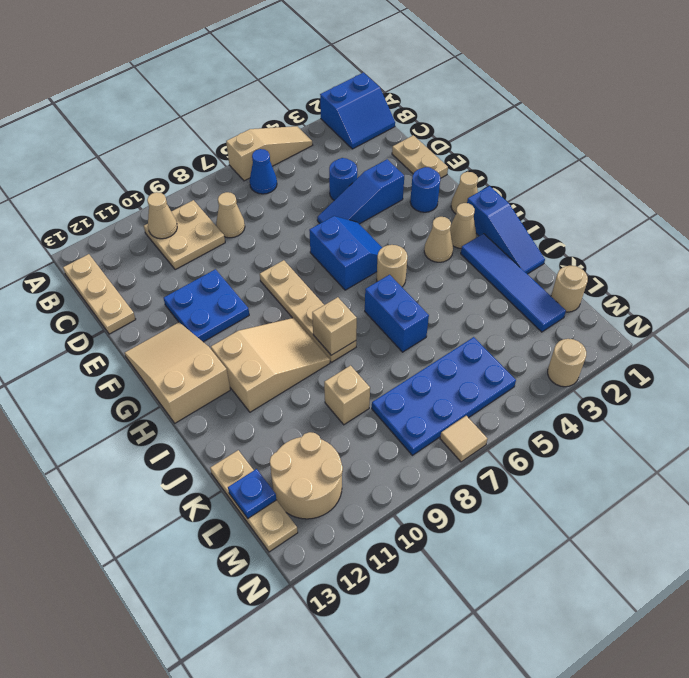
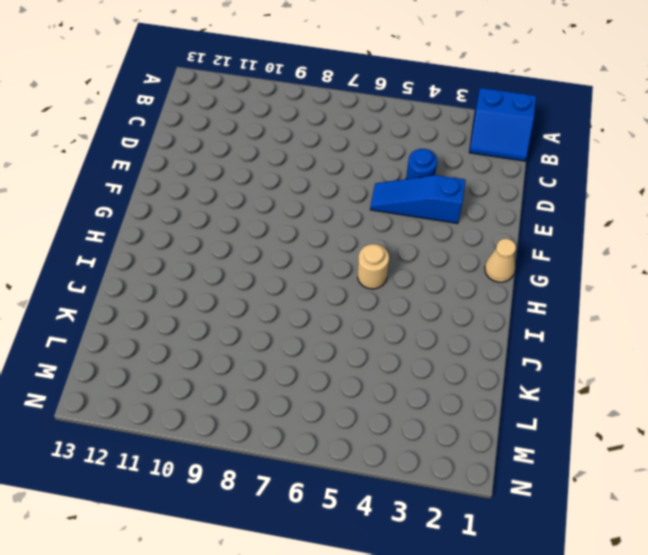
none -> tan 1x3 slope [226,126,313,181]
none -> blue 1x1 cone [250,149,277,194]
none -> tan 2x2 plate [144,200,225,270]
none -> tan 1x3 plate [63,254,136,334]

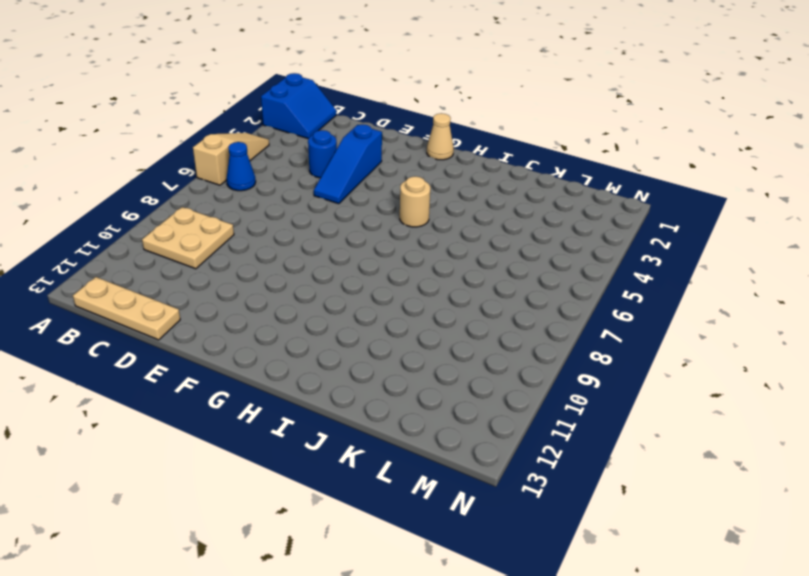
none -> tan 1x1 cone [216,192,245,238]
none -> tan 1x2 plate [392,135,448,178]
none -> blue 2x2 plate [164,269,249,342]
none -> blue 1x1 round brick [410,167,440,212]

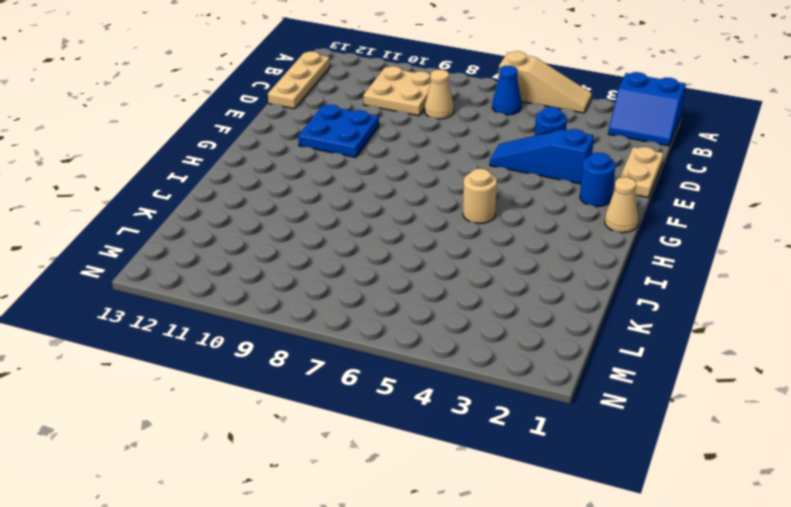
none -> blue 2x2 slope [309,216,382,290]
none -> tan 1x4 plate [260,260,356,362]
none -> tan 2x3 slope [125,322,230,423]
none -> blue 1x3 slope [467,186,545,274]

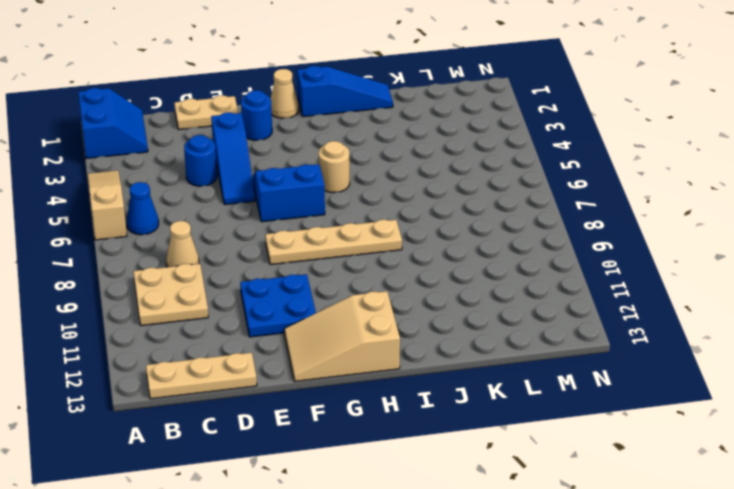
none -> tan 1x1 cone [450,203,476,248]
none -> tan 1x1 cone [424,217,453,262]
none -> tan 2x3 slope [211,318,330,412]
none -> blue 1x4 tile [461,234,566,332]

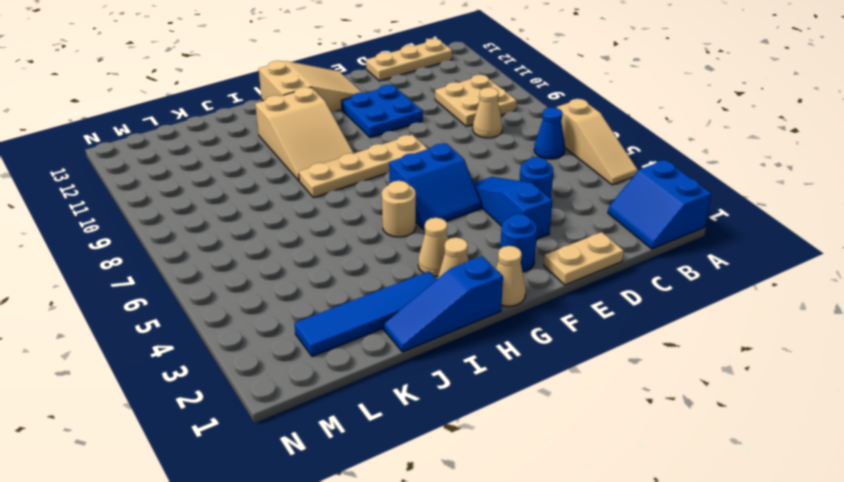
none -> blue 1x2 brick [365,275,429,352]
none -> tan 1x1 brick [324,366,370,425]
none -> tan 1x3 plate [210,450,298,552]
none -> tan 1x1 round brick [551,266,588,312]

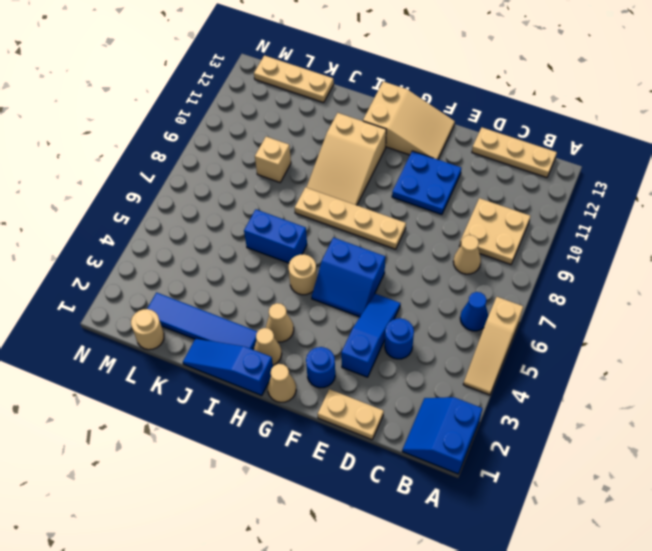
none -> blue 2x4 plate [372,337,516,455]
none -> tan 2x2 round brick [270,432,343,519]
none -> tan 1x1 round brick [548,339,586,387]
none -> tan 1x1 tile [440,416,487,462]

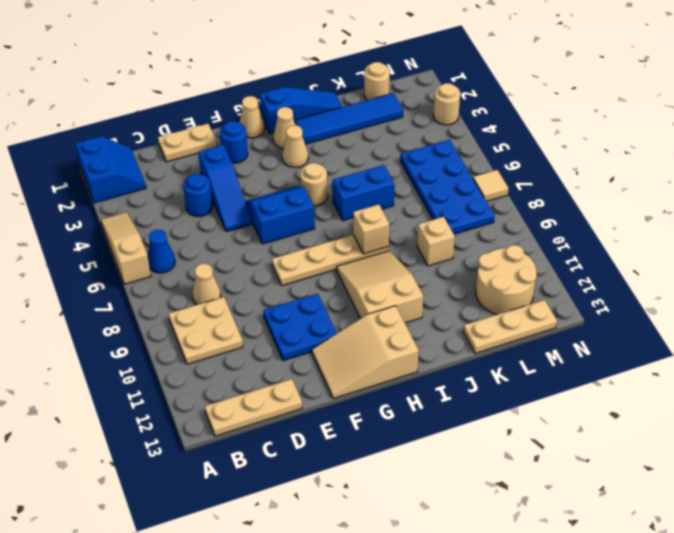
none -> tan 1x1 cone [147,192,177,239]
none -> blue 1x1 plate [228,469,276,518]

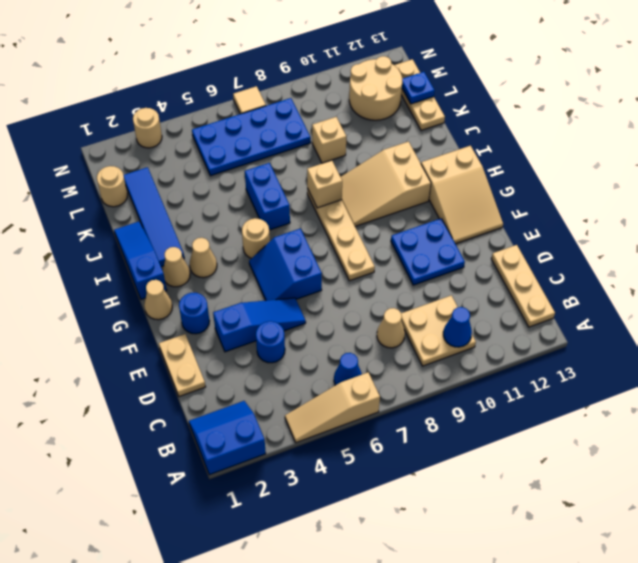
blue 1x1 cone [443,307,472,347] -> tan 1x1 cone [147,192,177,239]

